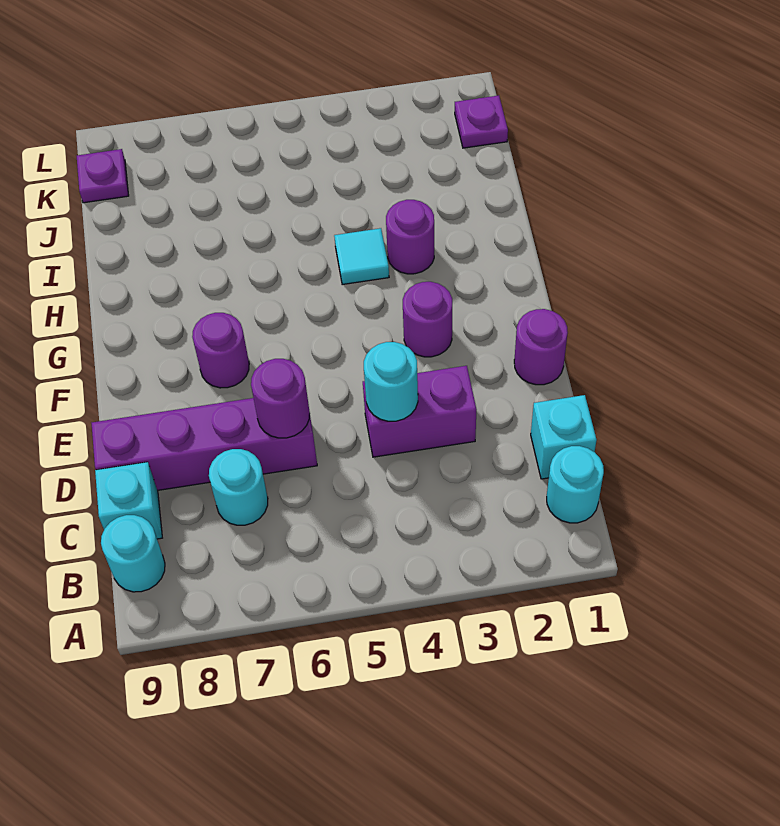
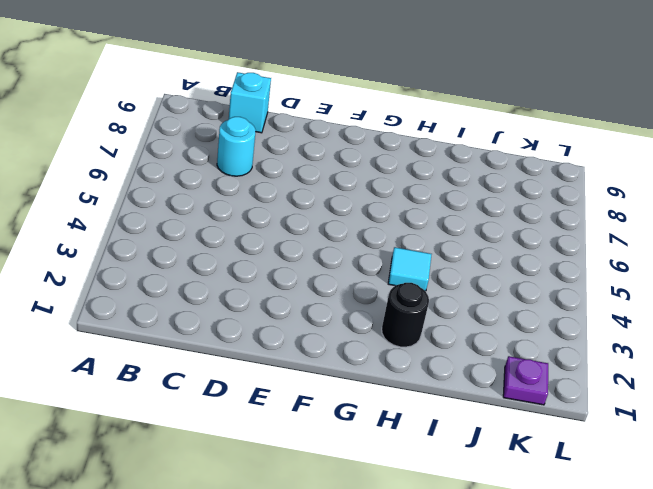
black 1x1 round brick [382,283,429,347] -> none
none -> cyan 1x1 round brick [547,446,604,523]
none -> cyan 1x1 round brick [101,515,165,592]
none -> cyan 1x1 brick [531,395,597,479]

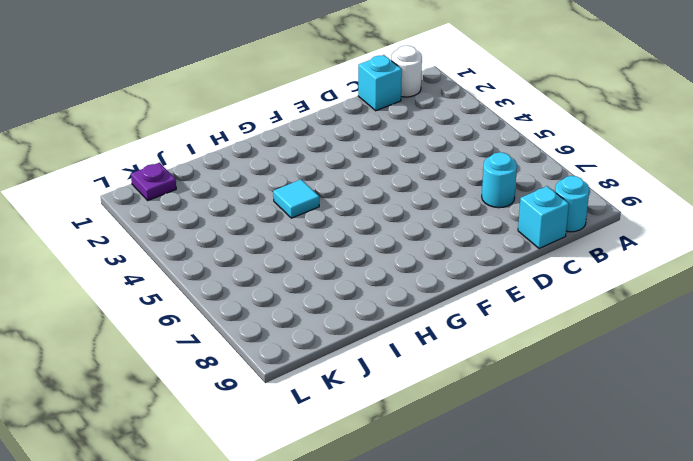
white 1x1 round brick [391,46,422,97] -> cyan 1x1 round brick [547,446,604,523]
none -> purple 1x2 brick [363,366,477,457]
none -> purple 1x4 brick [92,398,317,491]
none -> purple 1x1 round brick [514,309,568,385]

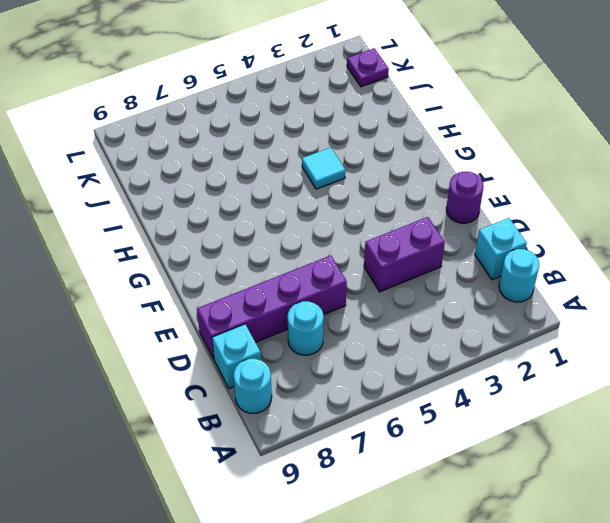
none -> purple 1x1 round brick [403,282,452,357]
none -> purple 1x1 round brick [192,313,249,388]
none -> purple 1x1 round brick [386,200,434,274]

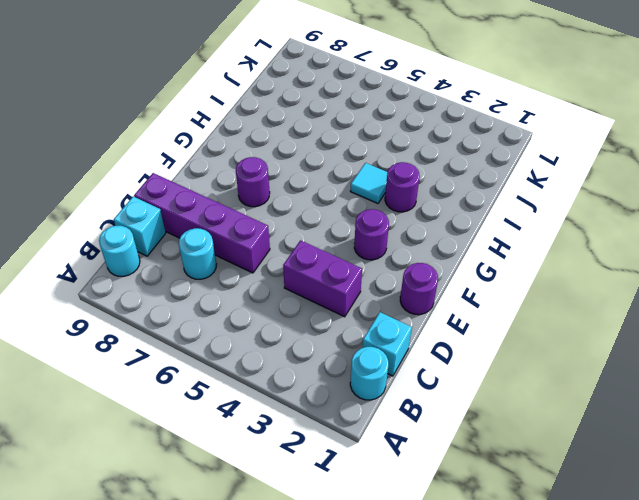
none -> purple 1x1 plate [455,96,508,148]
none -> purple 1x1 plate [77,149,129,203]
none -> cyan 1x1 round brick [364,342,418,421]

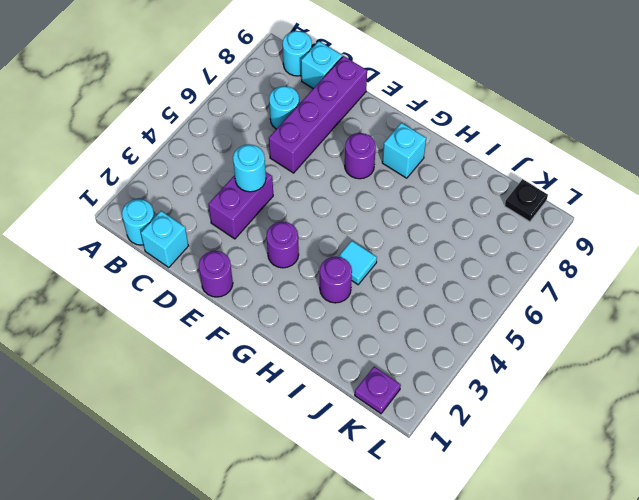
cyan 1x1 brick [382,123,426,178] -> none
black 1x1 plate [505,179,548,222] -> purple 1x1 plate [77,149,129,203]
none -> purple 1x1 round brick [251,359,310,438]

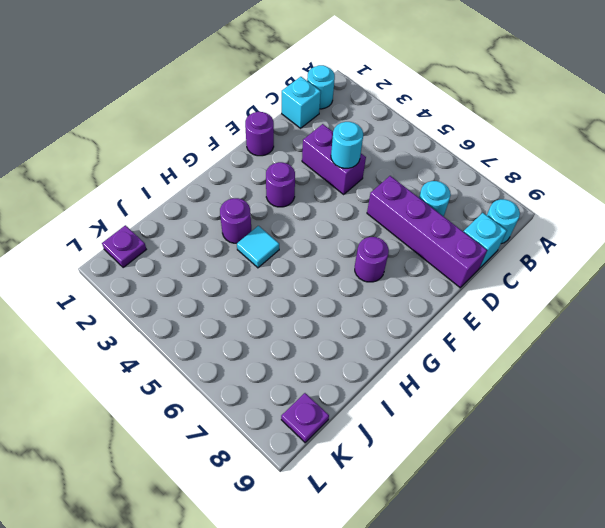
none -> purple 1x1 round brick [251,359,310,438]

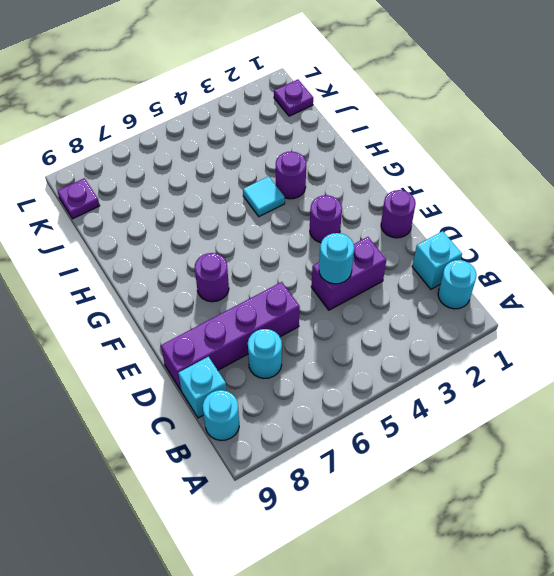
none -> purple 1x1 round brick [251,359,310,438]

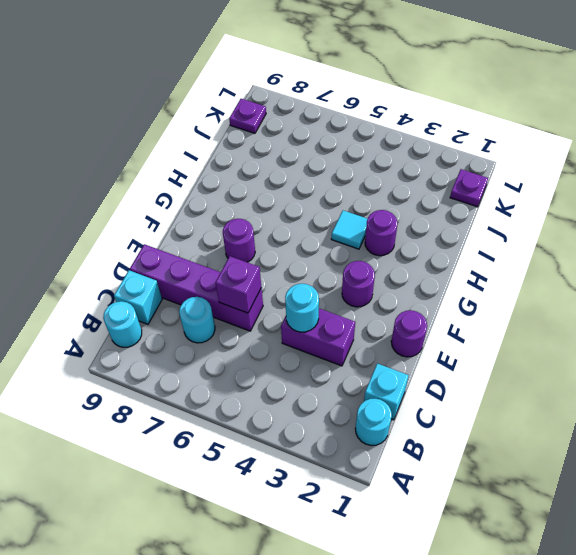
purple 1x1 brick [216,256,261,313] -> purple 1x1 round brick [251,359,310,438]

